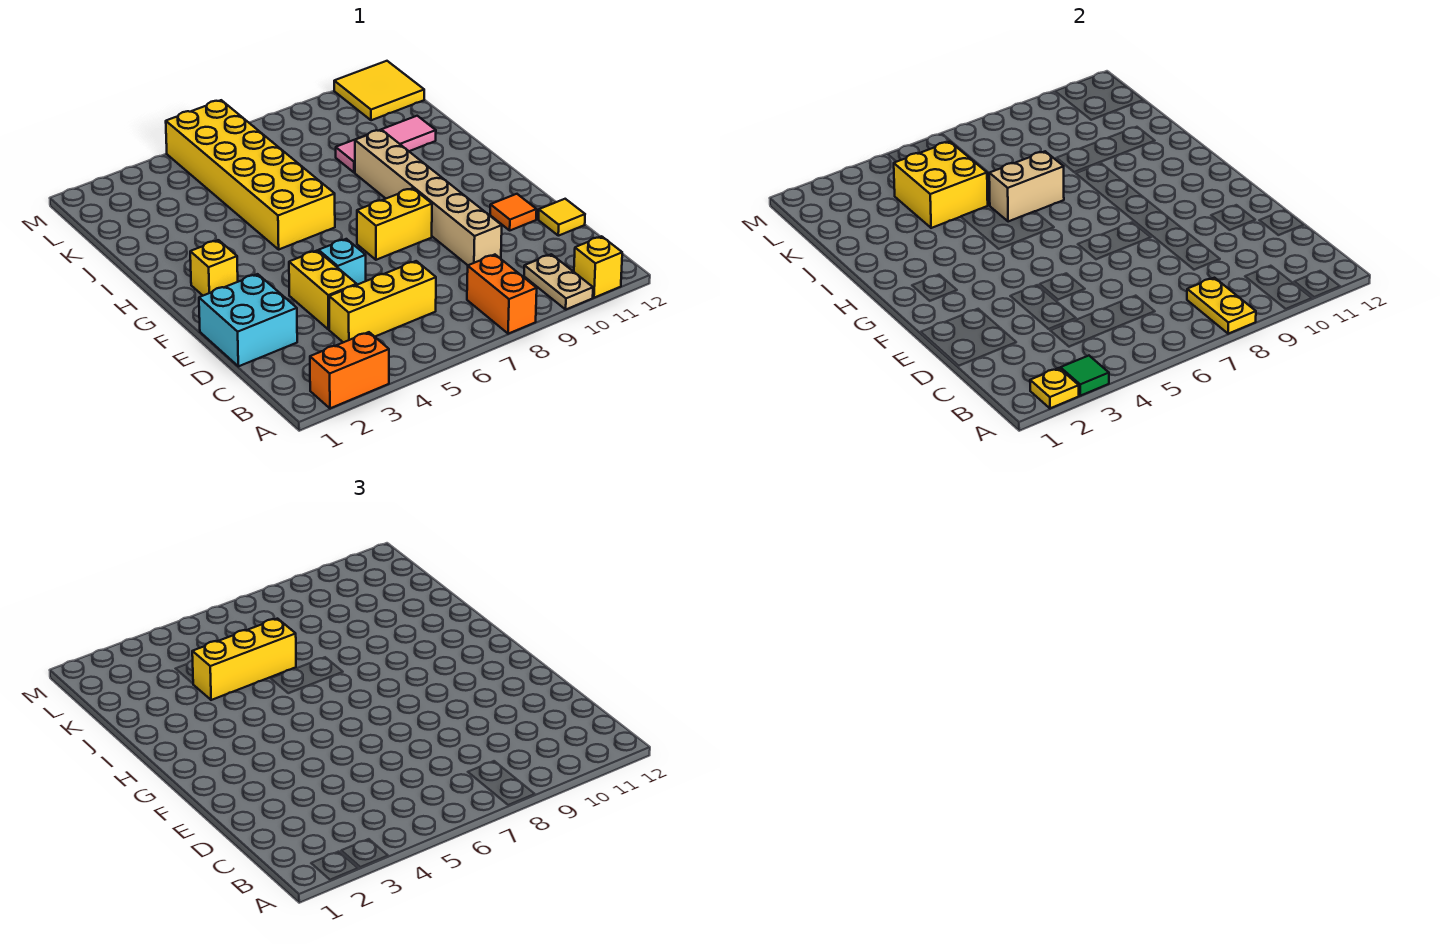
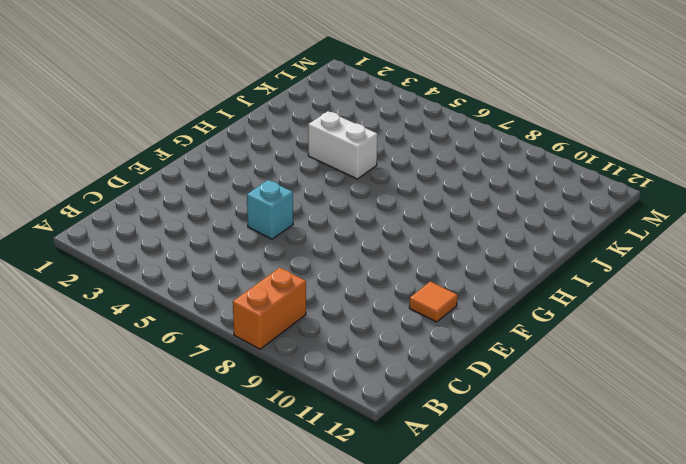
white 1x2 brick [308,111,377,179] -> yellow 2x6 brick [166,100,335,249]
none -> orange 1x2 brick [310,332,389,408]
none -> tan 1x2 plate [524,254,593,309]
none -> yellow 1x1 brick [574,236,622,298]

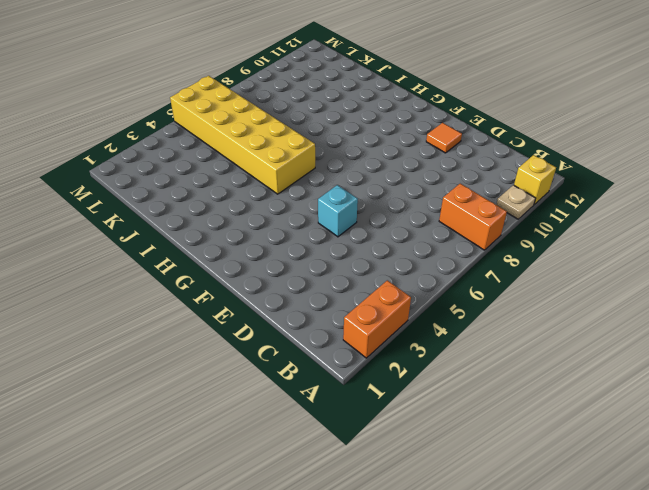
tan 1x1 plate [496,185,535,219] -> tan 1x2 plate [524,254,593,309]
none -> yellow 1x3 brick [329,261,436,342]
none -> cyan 2x2 brick [199,274,297,366]
none -> yellow 1x2 brick [289,251,357,330]

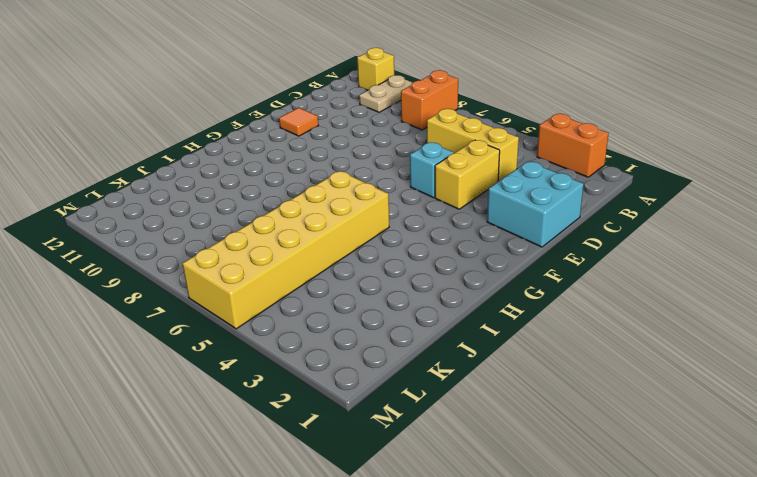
none -> tan 1x6 brick [355,130,502,265]
none -> yellow 1x1 tile [539,199,585,236]
none -> yellow 1x2 brick [357,188,432,260]

